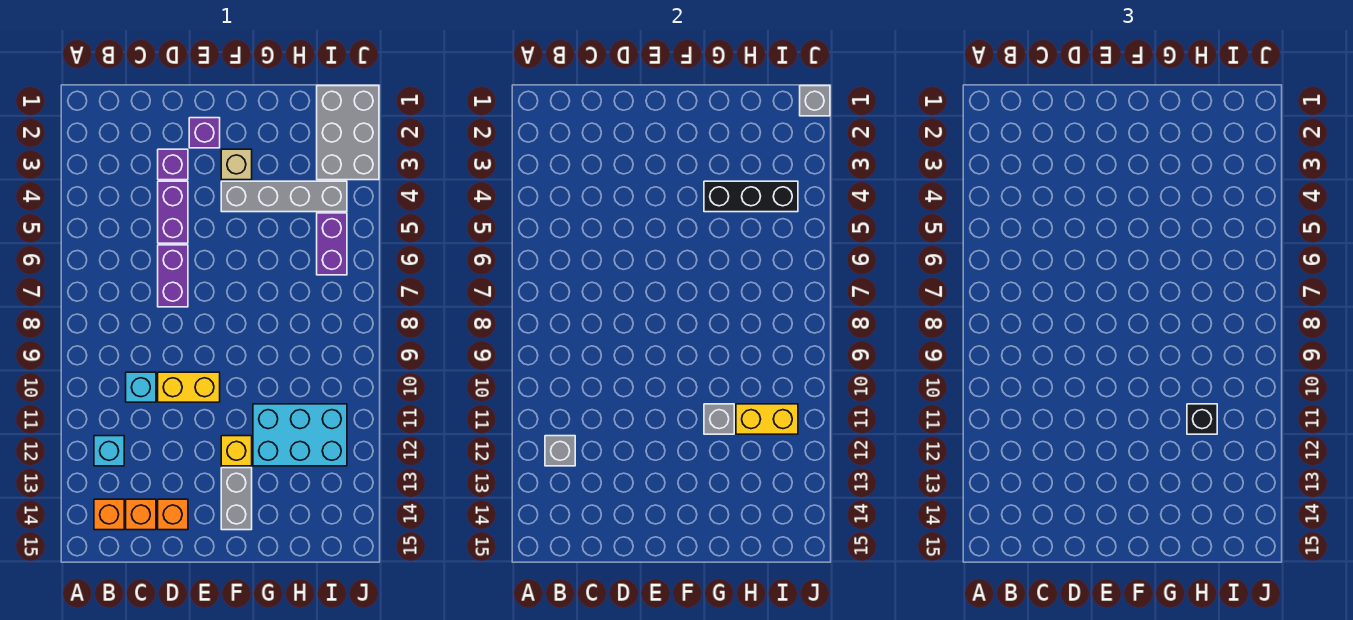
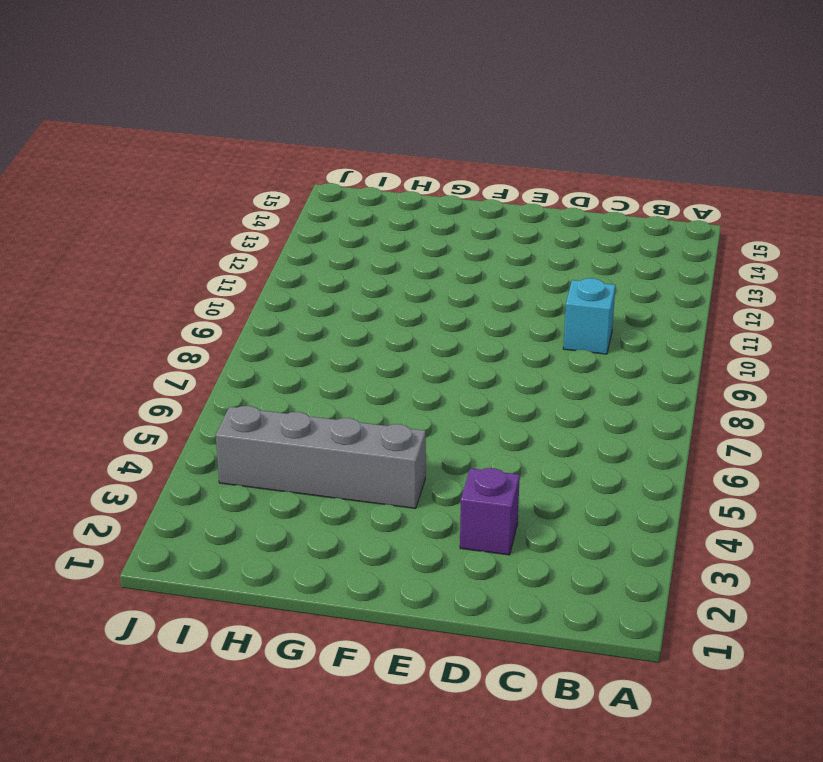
none -> cyan 1x1 brick [94,436,124,466]
none -> orange 1x1 brick [94,499,124,530]
none -> orange 1x1 brick [126,499,156,530]

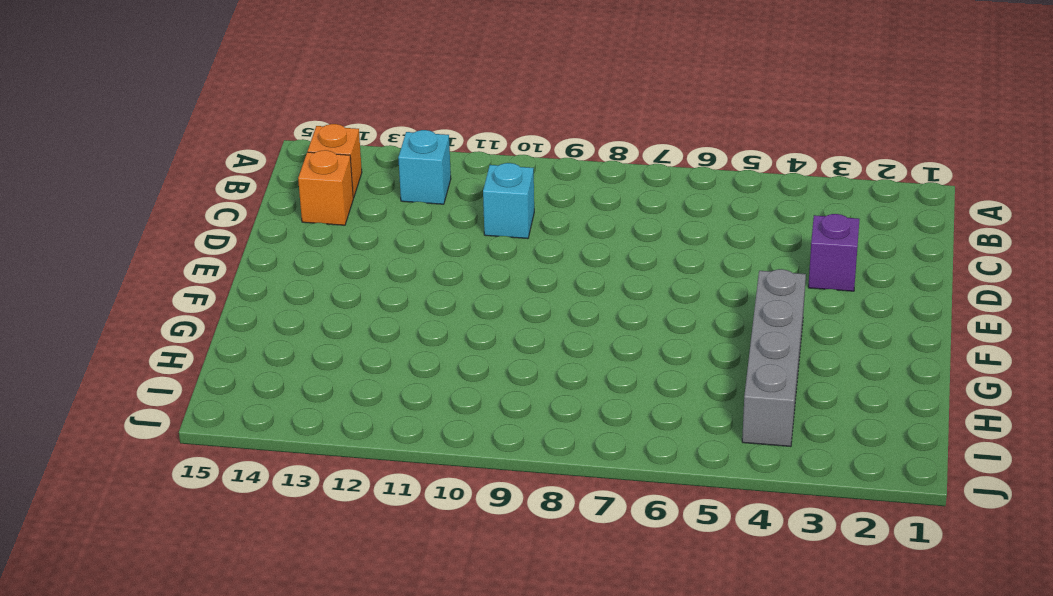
none -> purple 1x2 brick [158,181,188,243]
none -> purple 1x2 brick [158,245,188,307]
none -> yellow 1x2 brick [158,372,220,402]

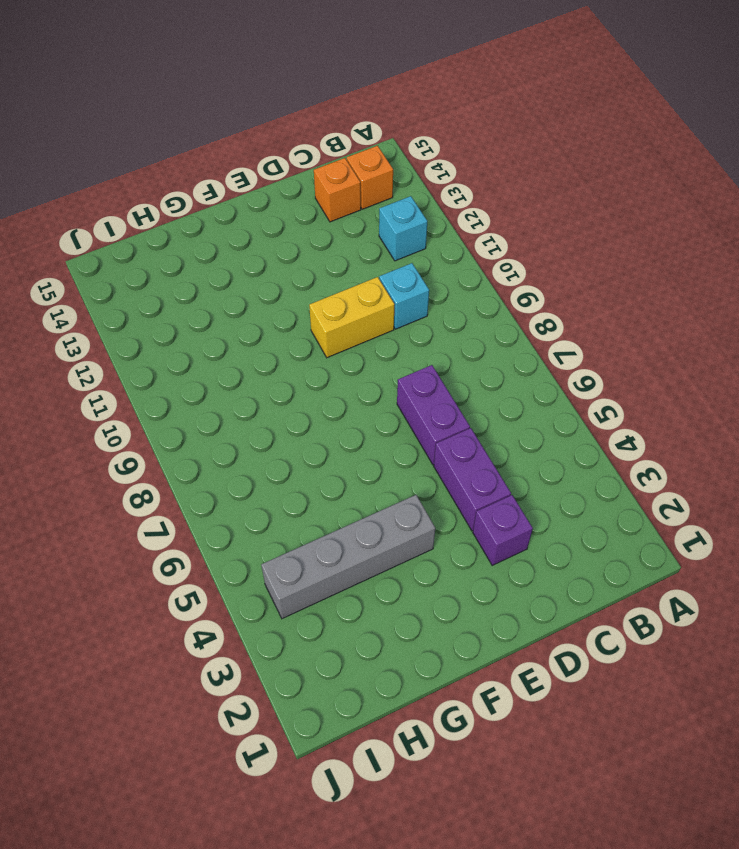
none -> orange 1x1 brick [158,499,188,530]
none -> purple 1x1 brick [189,118,220,148]
none -> tan 1x1 brick [221,149,252,180]

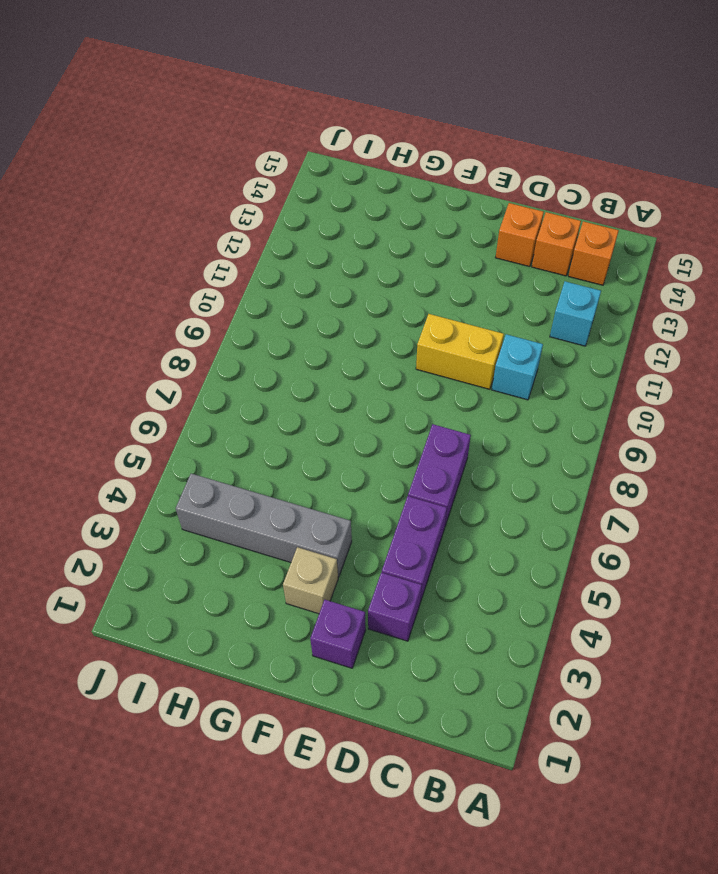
none -> yellow 1x1 brick [221,436,252,466]
none -> grey 1x2 brick [221,468,252,530]
none -> cyan 2x3 brick [253,404,347,466]

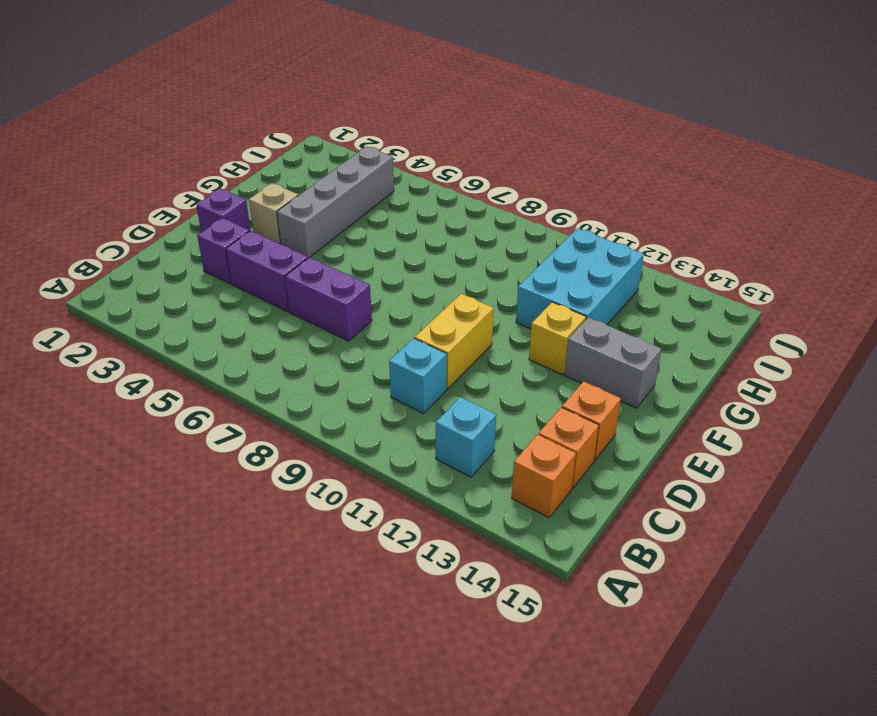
none -> grey 2x3 brick [317,86,379,180]
none -> purple 1x2 brick [317,213,347,275]
none -> grey 1x1 brick [545,436,575,466]

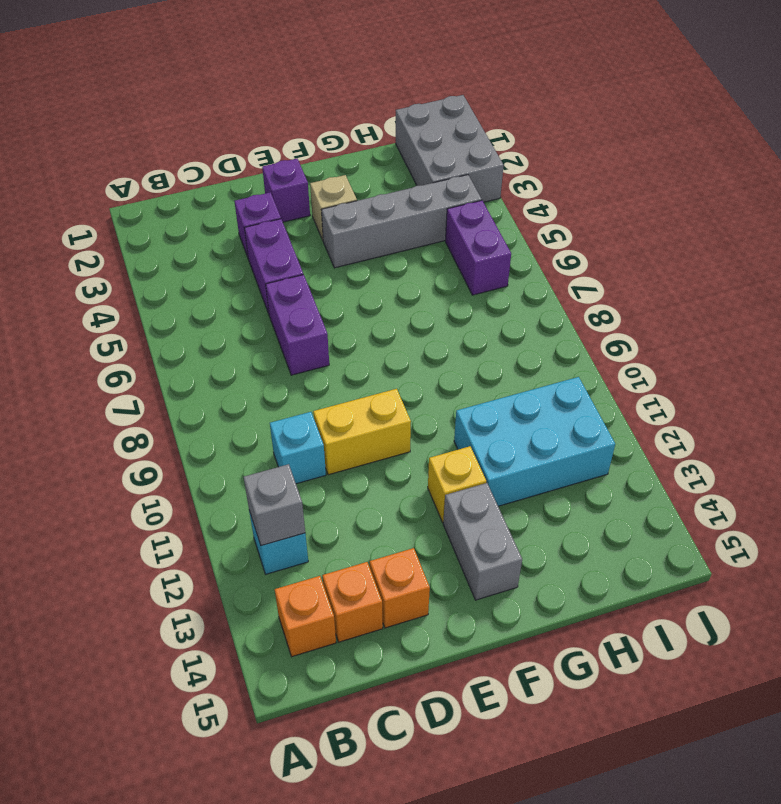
none -> black 1x3 brick [704,181,798,212]
none -> grey 1x1 brick [704,404,734,434]
none -> yellow 1x2 brick [736,404,798,434]

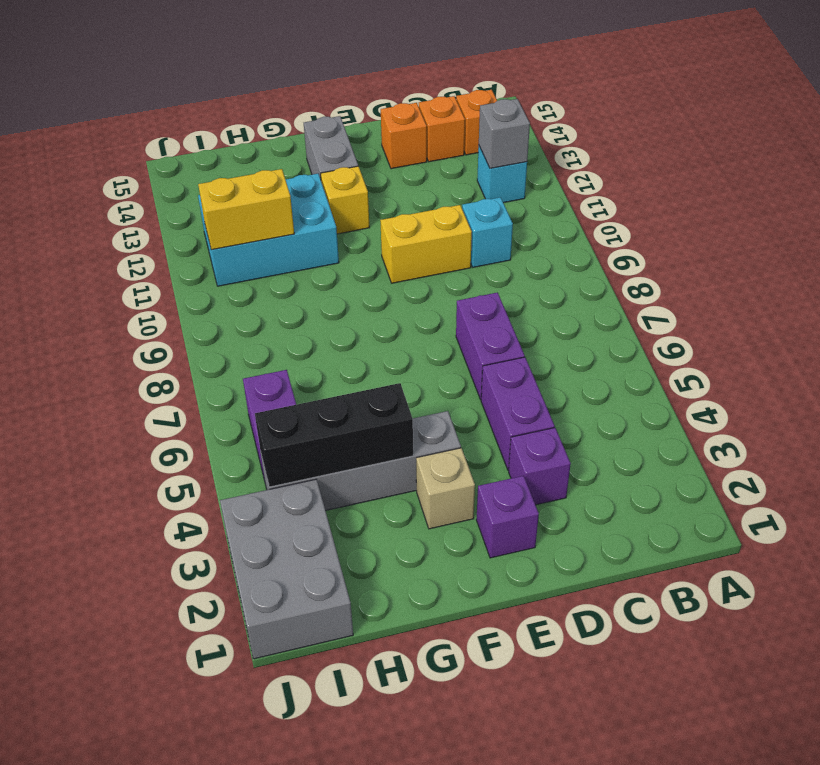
none -> grey 1x1 brick [704,404,734,434]
none -> grey 1x1 brick [800,86,830,116]
none -> black 1x1 brick [1187,404,1217,434]

